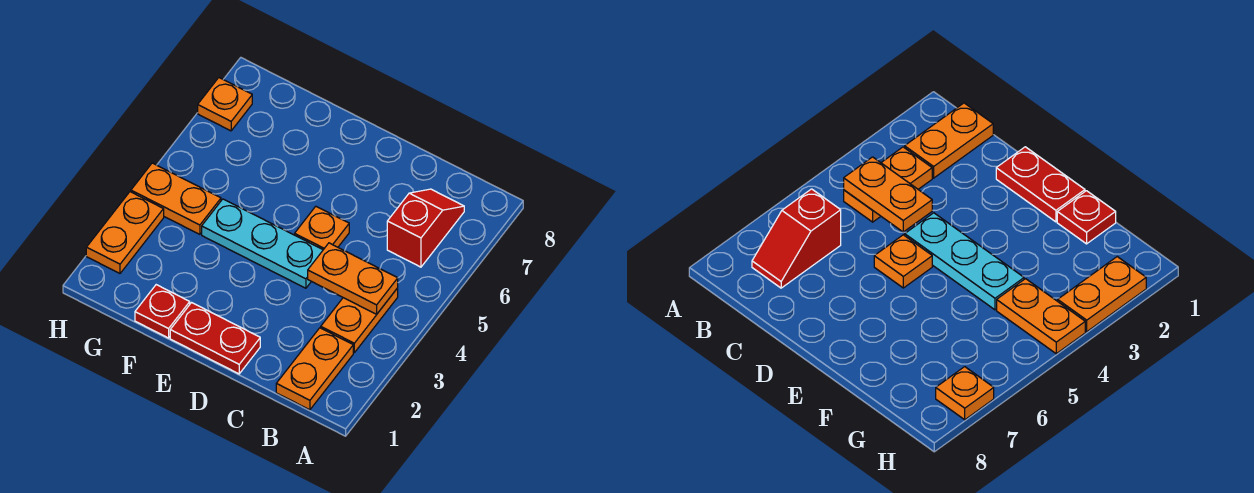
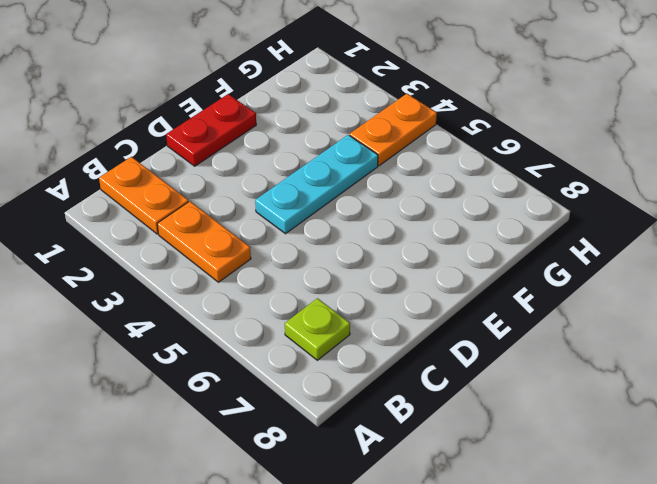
lime 1x1 plate [285,298,350,360] -> red 1x2 slope [387,189,464,267]
none -> orange 1x1 plate [295,206,349,250]
none -> red 1x1 plate [135,285,190,338]

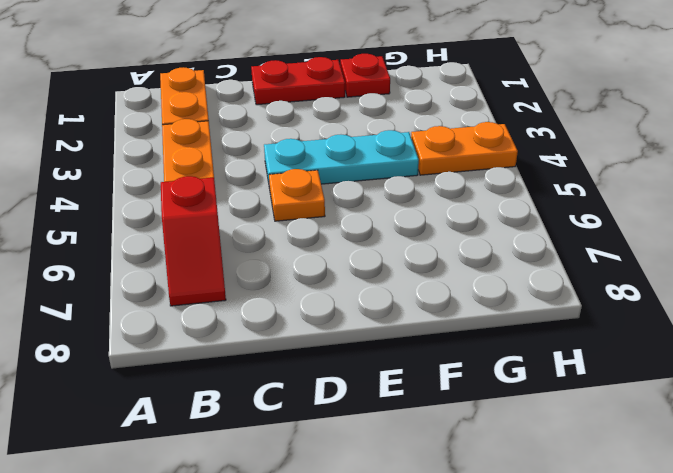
none -> orange 1x2 plate [86,192,164,273]
none -> orange 1x1 plate [198,78,252,131]

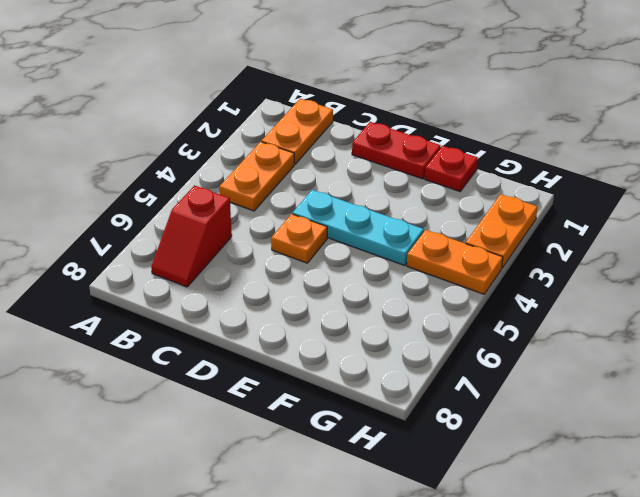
none -> orange 1x1 plate [198,78,252,131]
none -> orange 1x2 plate [308,243,398,314]

